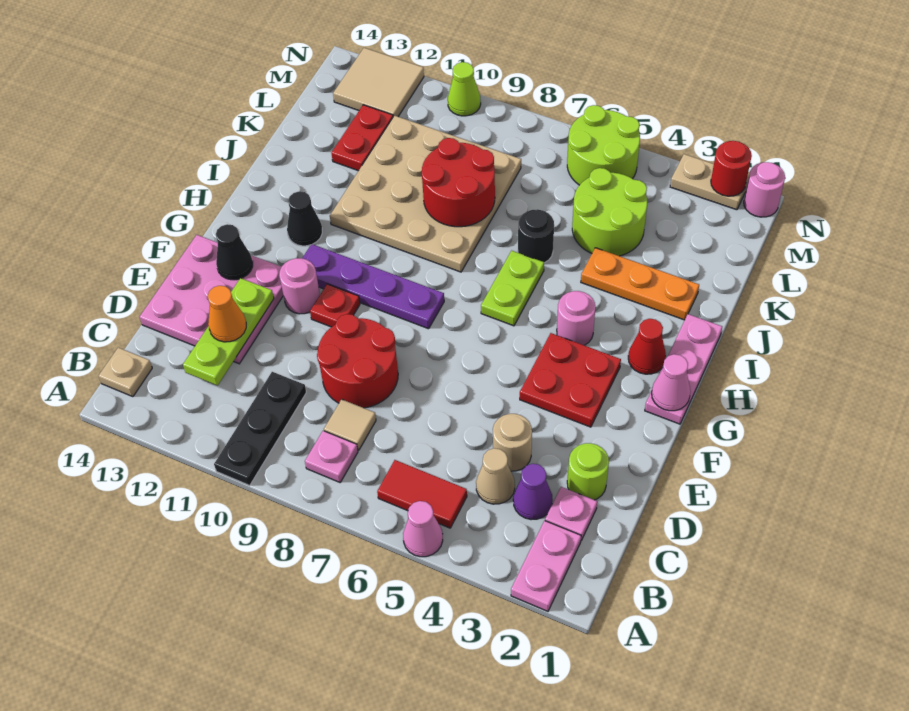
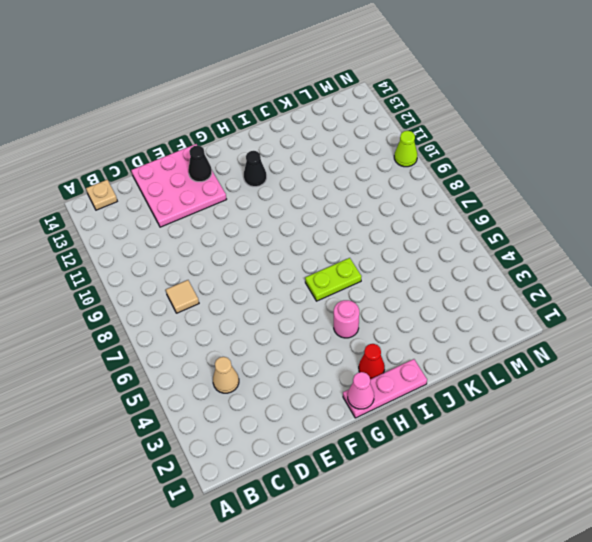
none -> pink 1x2 plate [511,521,581,611]
none -> pink 1x1 cone [403,501,443,557]
none -> black 1x3 plate [214,372,306,485]
none -> red 1x2 tile [377,460,467,528]

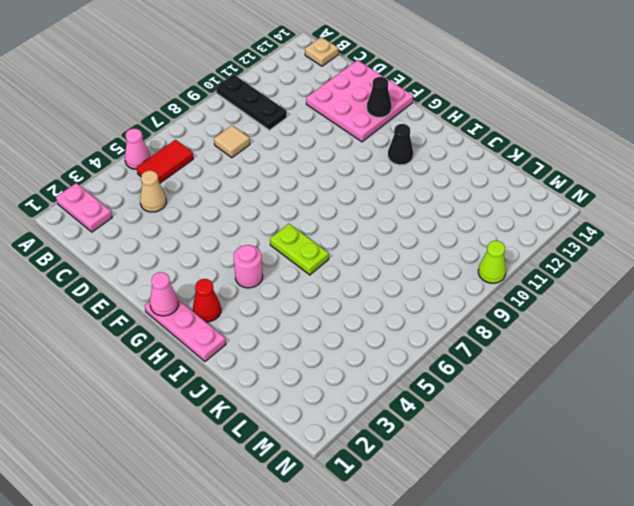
none -> pink 1x1 plate [305,431,358,482]
none -> pink 1x1 plate [545,487,597,540]
none -> purple 1x1 cone [513,464,553,520]
none -> lime 1x1 round brick [567,443,609,500]

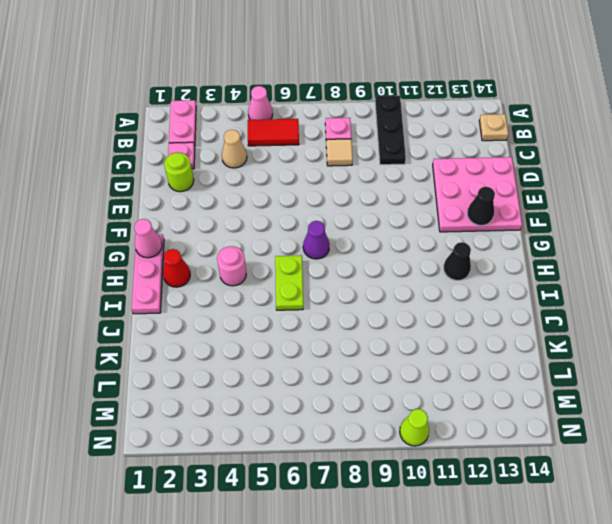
purple 1x1 cone [303,221,330,259] -> purple 1x1 cone moved to [513,464,553,520]
none -> tan 1x1 round brick [493,414,532,471]
none -> red 2x2 round brick [317,314,398,408]
none -> red 2x2 plate [520,333,621,427]
none -> red 1x1 plate [310,284,360,327]

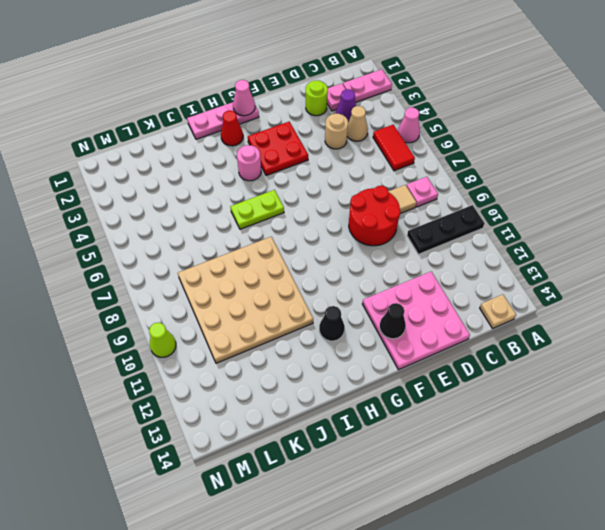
none -> red 1x1 plate [310,284,360,327]
none -> pink 1x1 round brick [279,258,320,314]
none -> purple 1x4 plate [302,244,444,329]
none -> orange 1x3 plate [581,248,699,320]

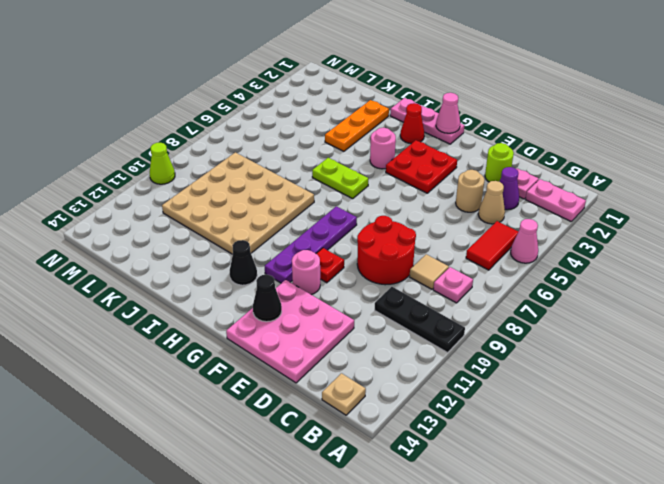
none -> black 1x1 round brick [518,209,554,263]
none -> lime 2x2 round brick [572,168,647,256]
none -> red 1x2 plate [332,105,393,171]
none -> lime 2x2 round brick [567,105,640,185]

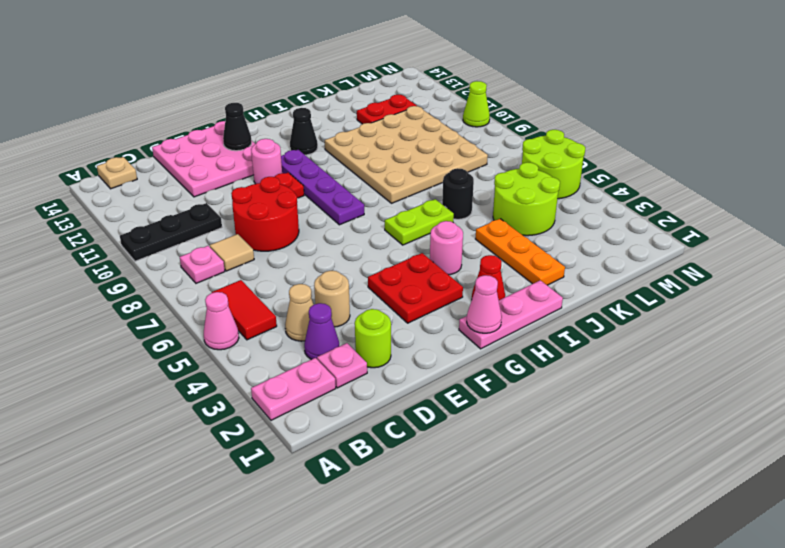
none -> tan 2x2 tile [333,48,424,117]
none -> pink 1x1 round brick [744,162,785,217]
none -> tan 1x2 plate [670,154,749,210]
none -> lime 1x3 plate [183,278,274,386]

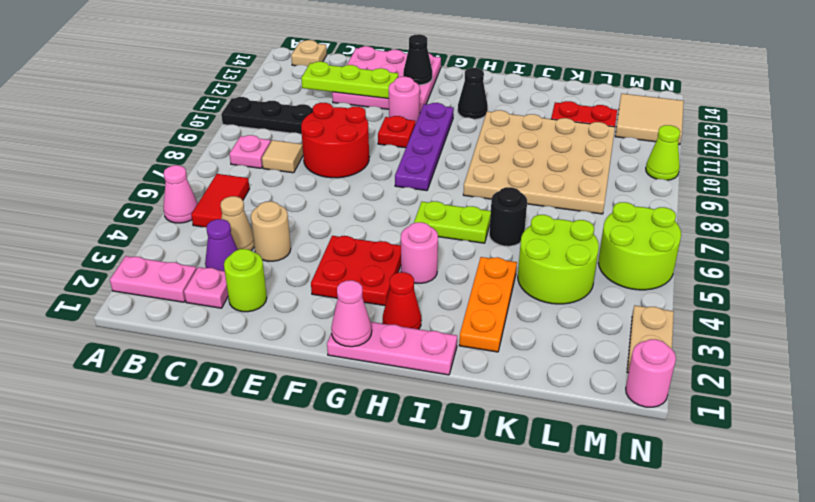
none -> red 2x2 round brick [422,138,495,227]
none -> red 1x1 round brick [711,141,752,196]
none -> orange 1x1 cone [208,286,246,342]

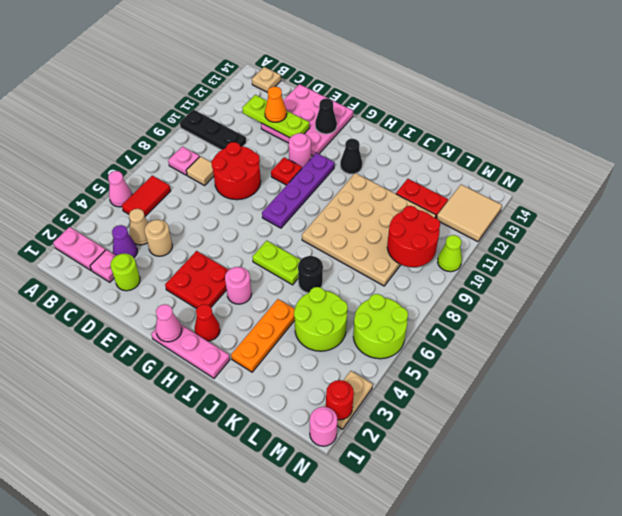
red 2x2 round brick [387,206,440,267] -> red 2x2 round brick moved to [422,138,495,227]

